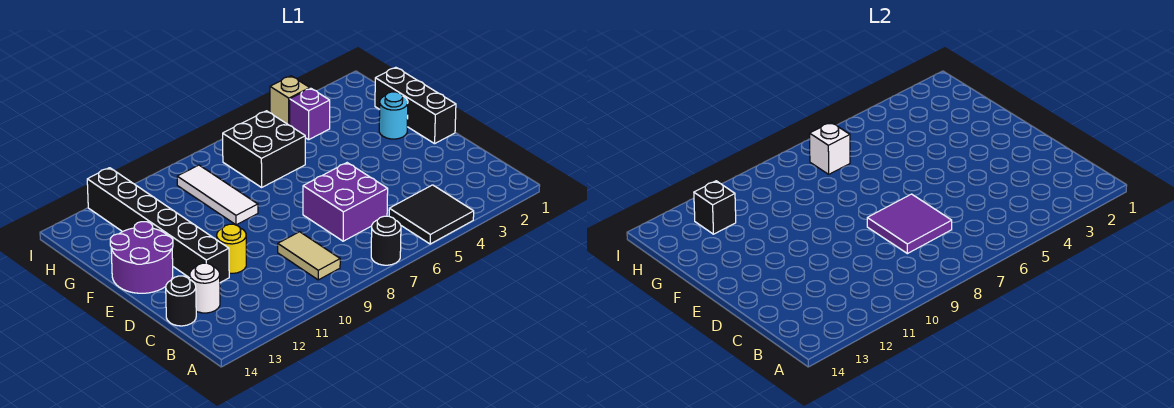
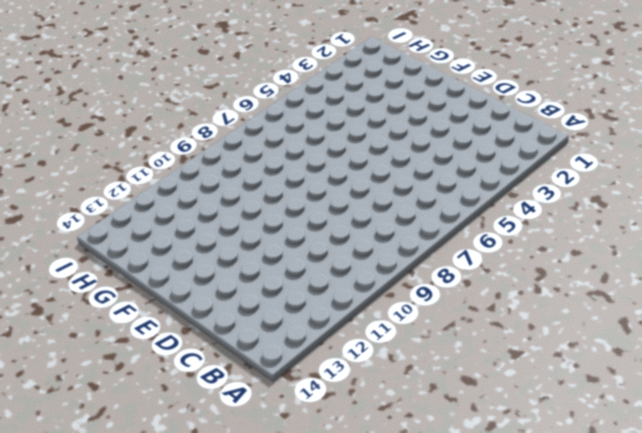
none -> black 2x2 tile [389,185,474,244]
none -> black 1x1 round brick [371,216,401,265]
none -> tan 1x2 tile [278,232,340,280]

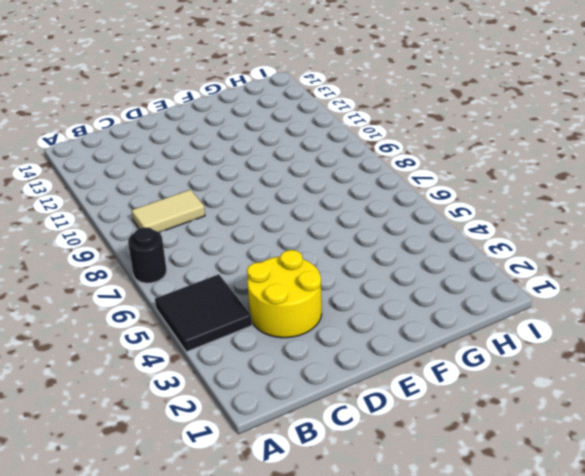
yellow 2x2 round brick [247,250,322,338] -> none
none -> purple 2x2 brick [303,163,388,241]
none -> white 1x1 round brick [190,263,220,313]
none -> black 1x1 round brick [166,276,196,326]

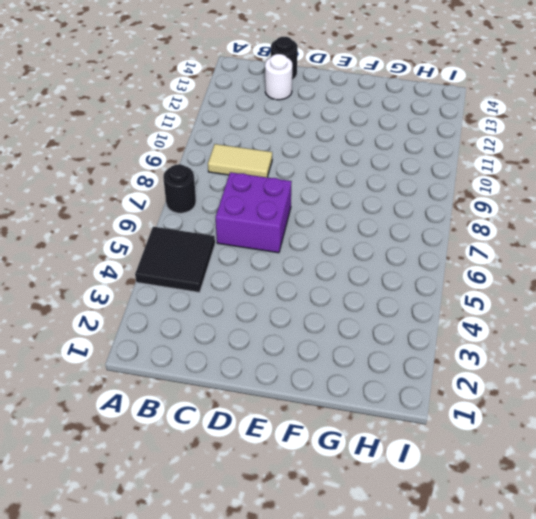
none -> yellow 1x1 round brick [217,224,246,273]
none -> black 1x6 brick [87,168,229,283]
none -> black 1x3 brick [375,67,456,144]

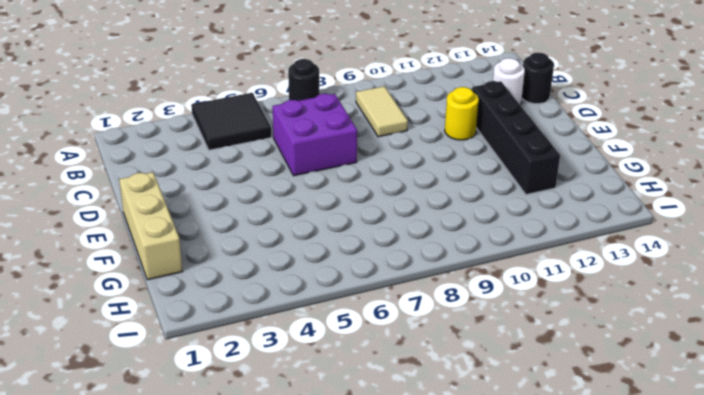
black 1x4 brick [472,81,560,195] -> black 1x6 brick [87,168,229,283]
tan 1x3 brick [119,172,183,280] -> black 1x3 brick [375,67,456,144]
none -> purple 2x2 round brick [110,222,173,293]
none -> cyan 1x1 round brick [379,92,408,139]
none -> white 1x3 tile [177,165,258,225]

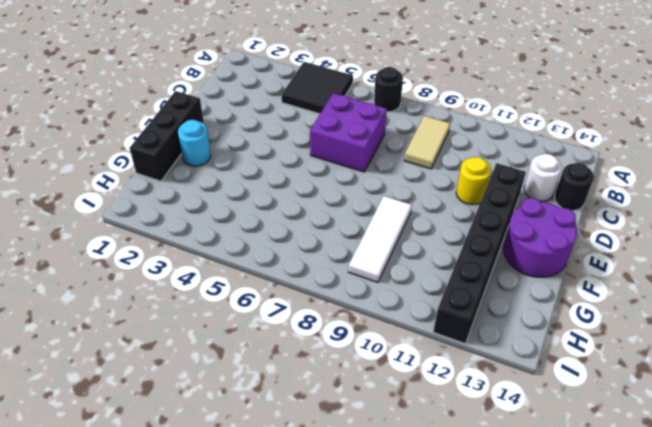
none -> black 2x2 brick [223,111,305,187]
none -> purple 1x1 brick [290,88,330,140]
none -> tan 1x1 brick [270,76,310,125]

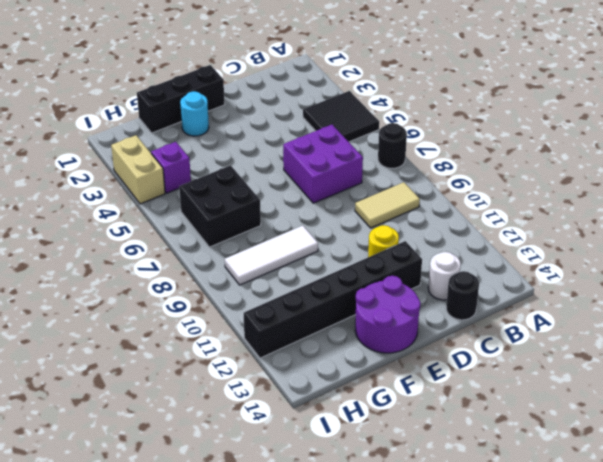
tan 1x2 brick [111,135,165,204] -> tan 1x1 brick [270,76,310,125]
none -> purple 2x2 tile [867,194,952,254]
none -> white 1x1 brick [810,122,850,174]
none -> black 1x1 brick [694,181,736,234]

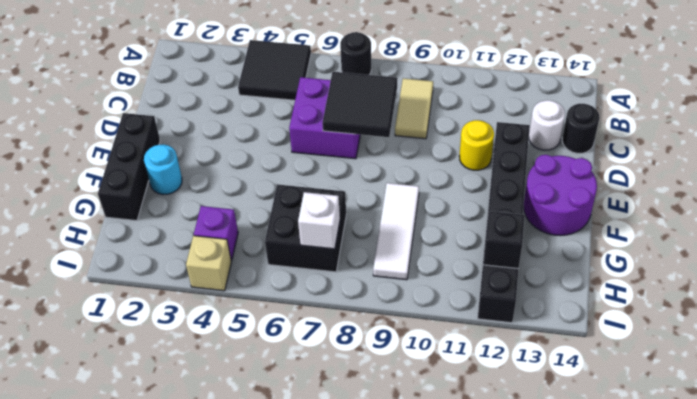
black 2x2 tile [322,72,397,137] -> purple 2x2 tile [867,194,952,254]

